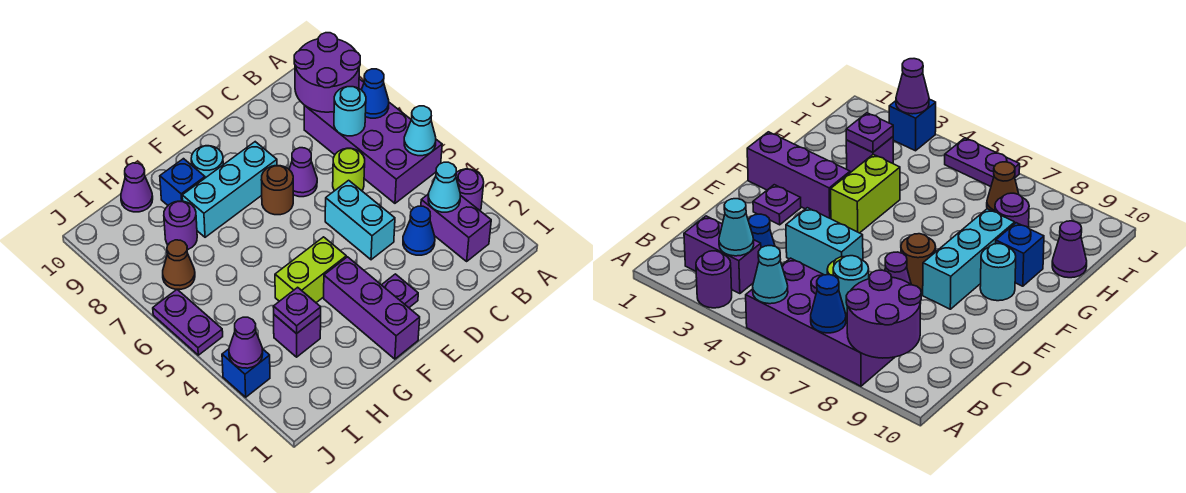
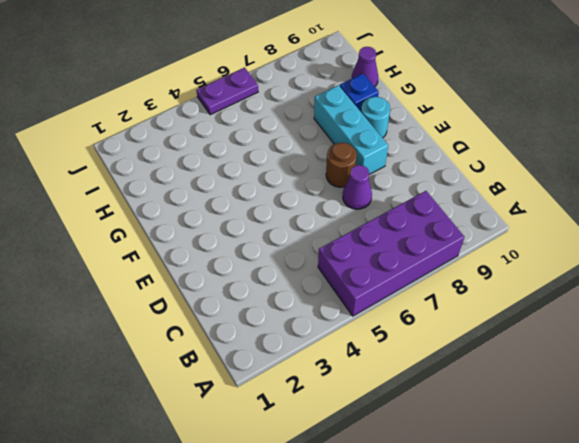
none -> purple 1x1 round brick [456,169,484,210]
none -> purple 1x2 brick [421,195,491,261]
none -> blue 1x1 cone [403,206,435,255]

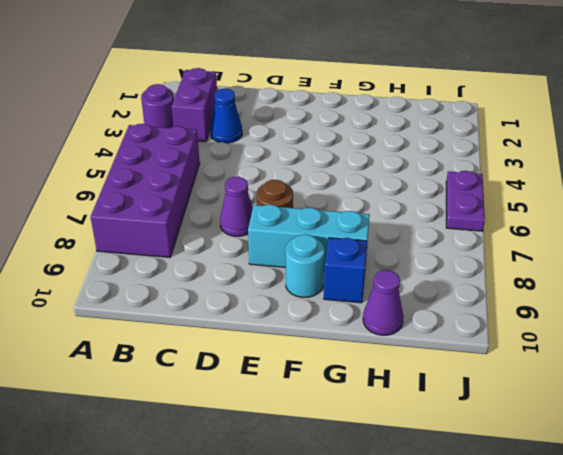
none -> lime 1x1 round brick [333,148,365,191]
none -> cyan 1x2 brick [325,180,395,260]
none -> purple 1x1 plate [382,274,418,308]

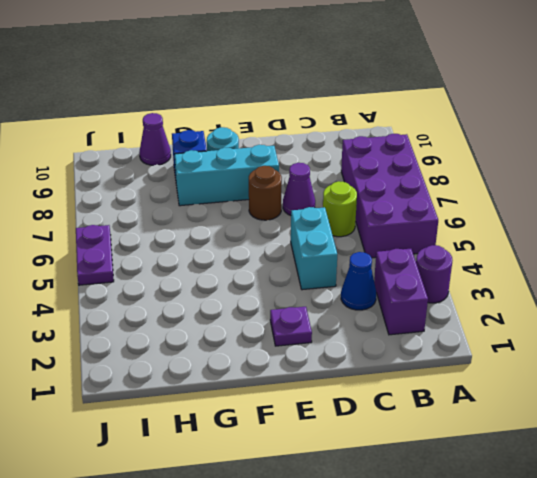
none -> purple 1x3 brick [324,257,420,359]
none -> lime 1x2 brick [275,237,346,303]
none -> purple 1x1 brick [274,315,321,357]

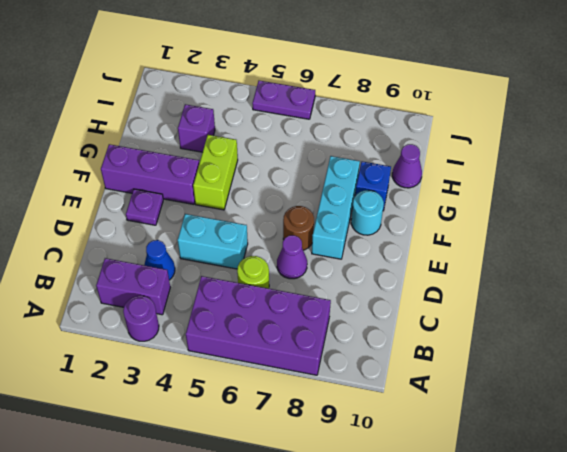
none -> purple 1x1 round brick [164,201,197,250]
none -> brown 1x1 cone [163,240,195,289]
none -> blue 1x1 brick [222,349,270,397]

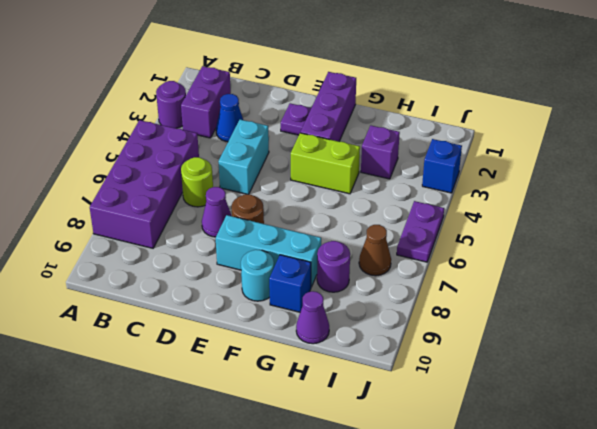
none -> cyan 1x1 cone [404,106,436,156]
none -> blue 1x1 cone [362,69,389,118]
none -> purple 2x2 round brick [294,33,360,112]

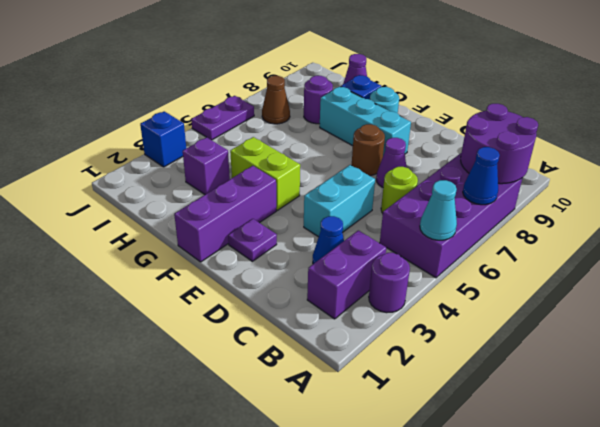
none -> cyan 1x1 cone [428,162,460,212]
none -> cyan 1x1 round brick [334,87,366,136]
none -> purple 1x1 plate [273,287,321,334]

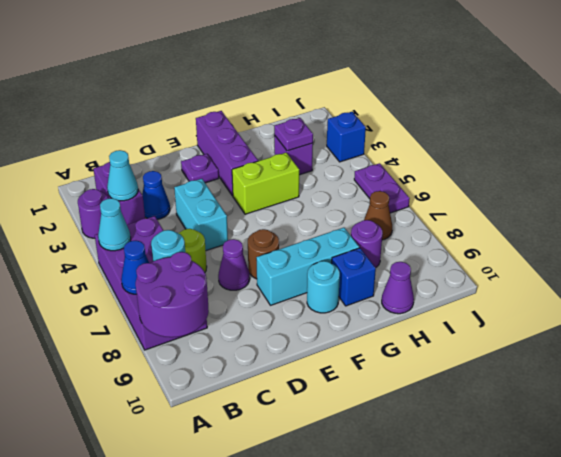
none -> purple 1x1 cone [229,317,263,368]

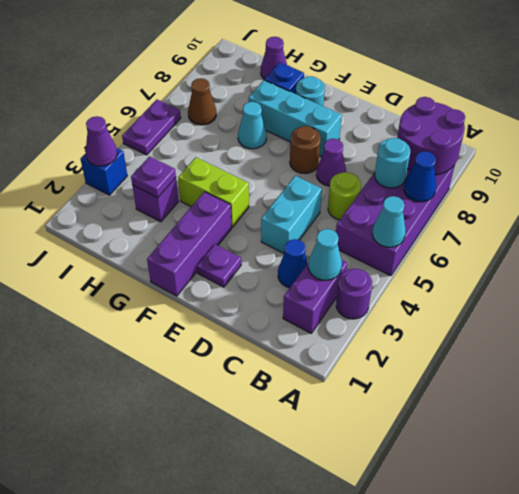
cyan 1x1 cone [238,102,267,149] -> none
none -> purple 1x1 round brick [164,201,197,250]

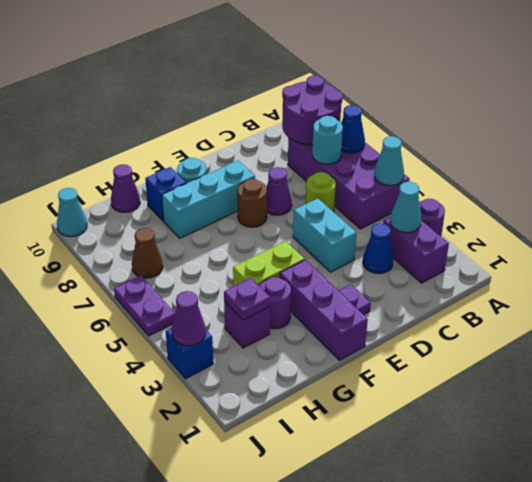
purple 1x1 round brick [260,277,291,329] -> purple 1x1 round brick moved to [164,201,197,250]
cyan 1x1 cone [57,188,87,237] -> none

